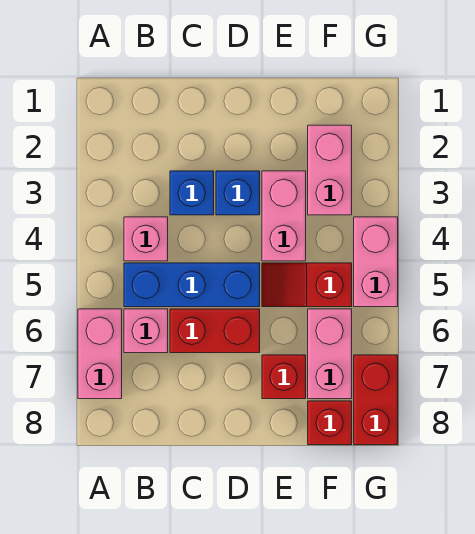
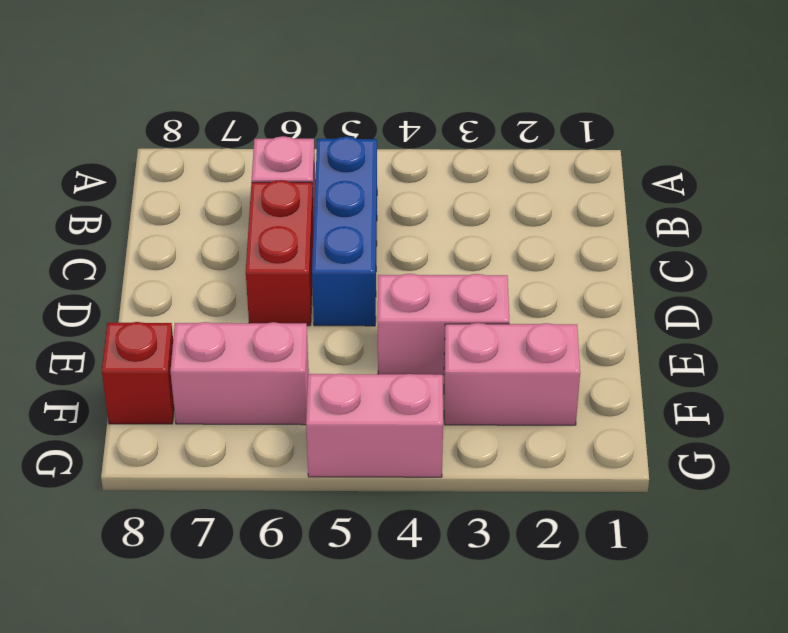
none -> pink 1x2 brick [78,309,122,399]
none -> pink 1x1 brick [124,217,168,261]
none -> blue 1x1 brick [170,171,214,215]

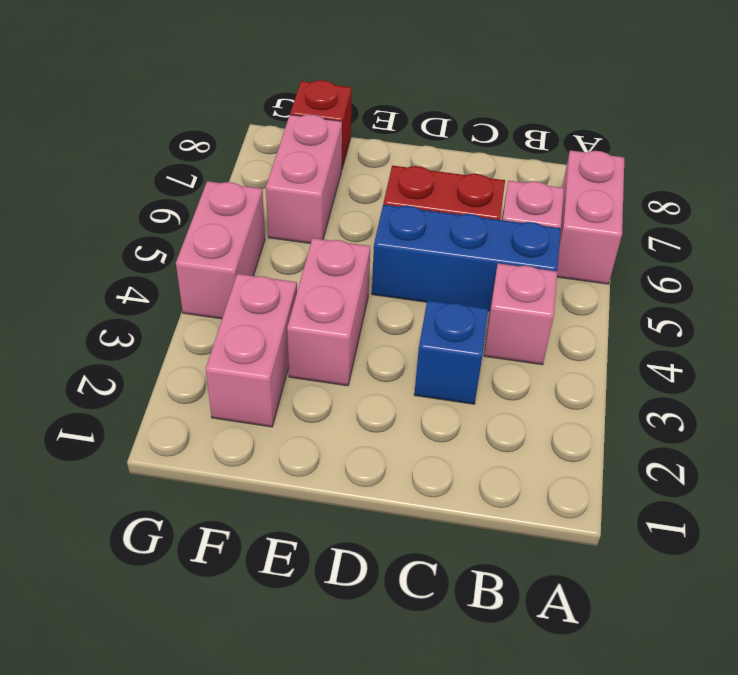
none -> blue 1x1 brick [216,171,260,215]
none -> red 1x2 slope [262,263,352,307]
none -> red 1x1 brick [262,355,306,399]

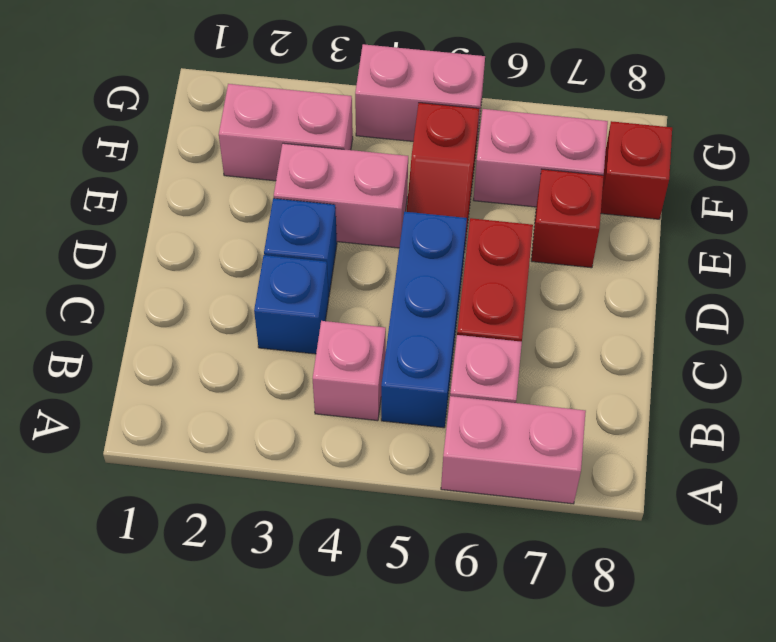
none -> red 1x2 brick [354,355,398,445]

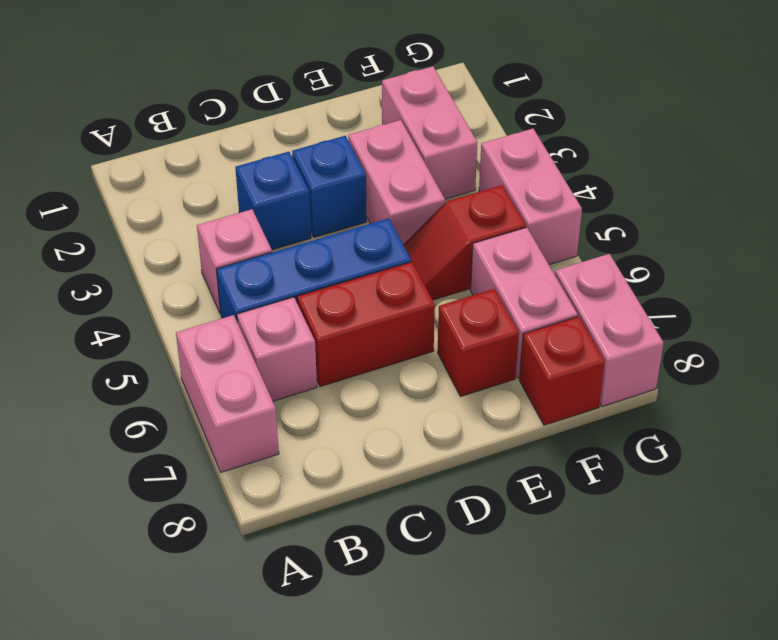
pink 1x2 brick [555,254,663,406] -> red 1x2 brick [354,355,398,445]

